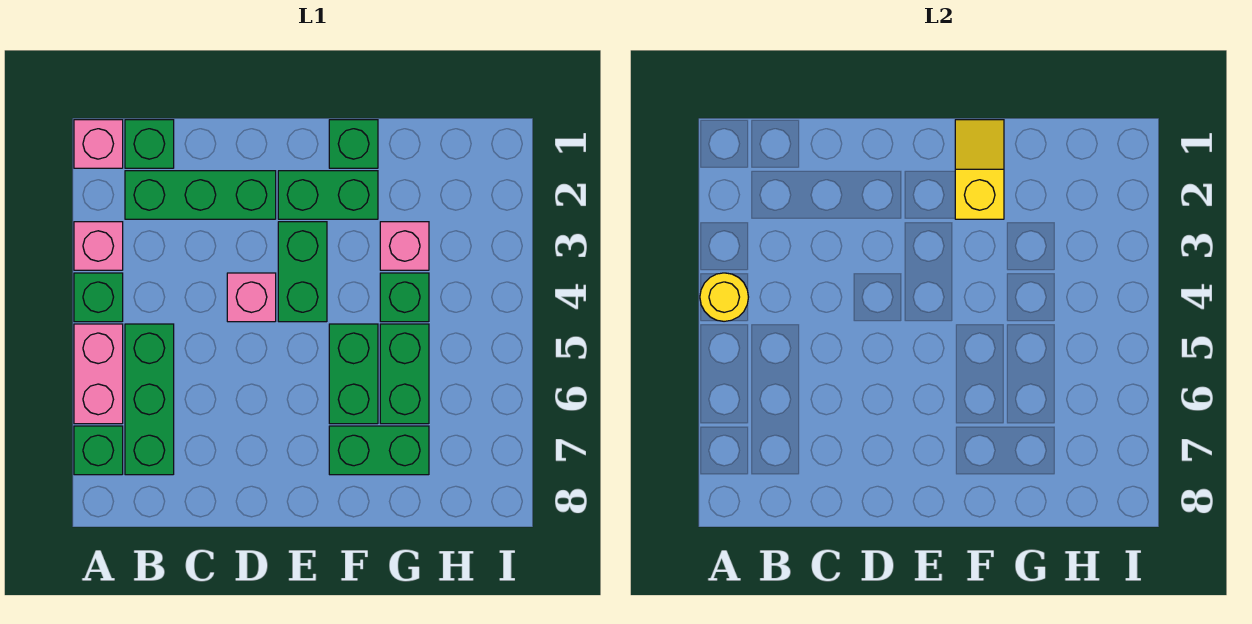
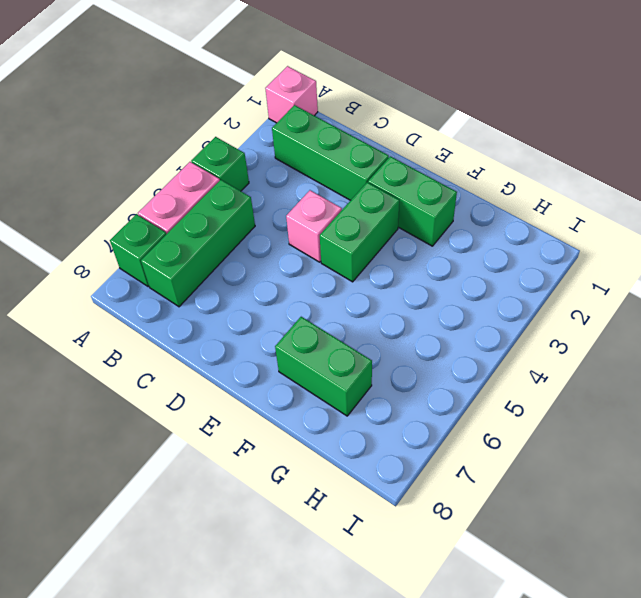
none -> pink 1x1 brick [74,222,123,270]
none -> green 1x1 brick [125,120,174,168]
none -> green 1x1 brick [329,120,378,168]

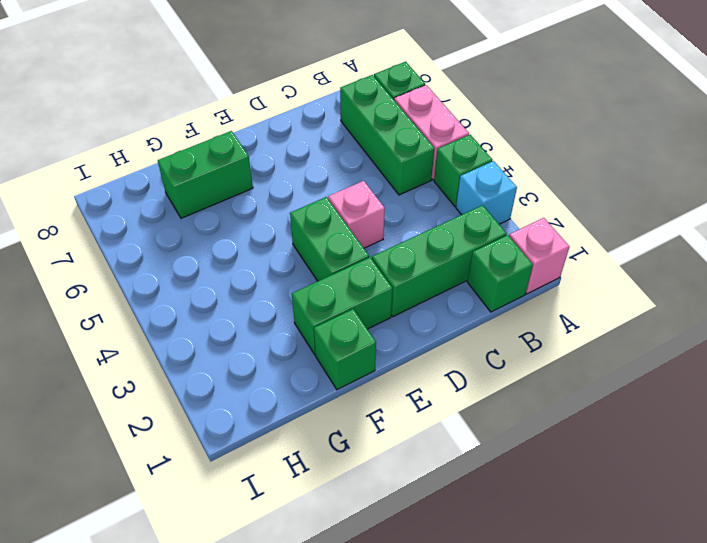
cyan 1x1 brick [456,161,517,224] -> pink 1x1 brick [74,222,123,270]
none -> green 1x2 brick [329,324,378,424]
none -> pink 1x1 brick [380,222,429,270]
none -> green 1x1 brick [380,273,429,322]

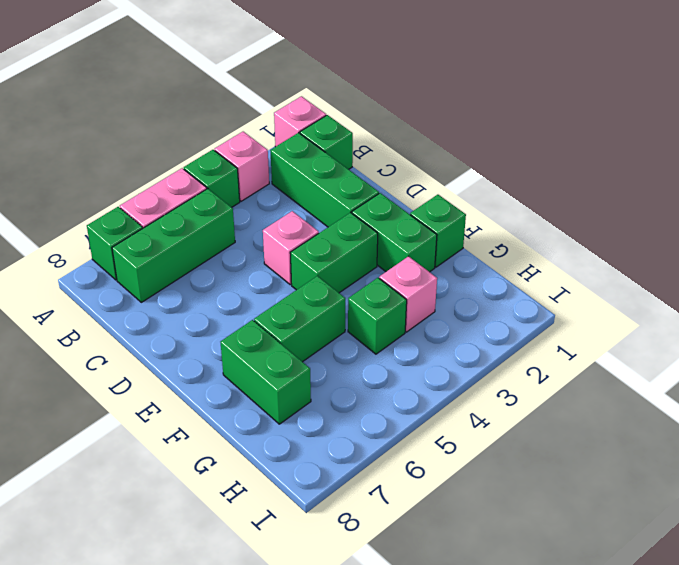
none -> green 1x2 brick [380,324,429,424]
none -> yellow 1x1 round brick [700,273,748,321]
none -> yellow 1x2 slope [955,120,1004,219]

